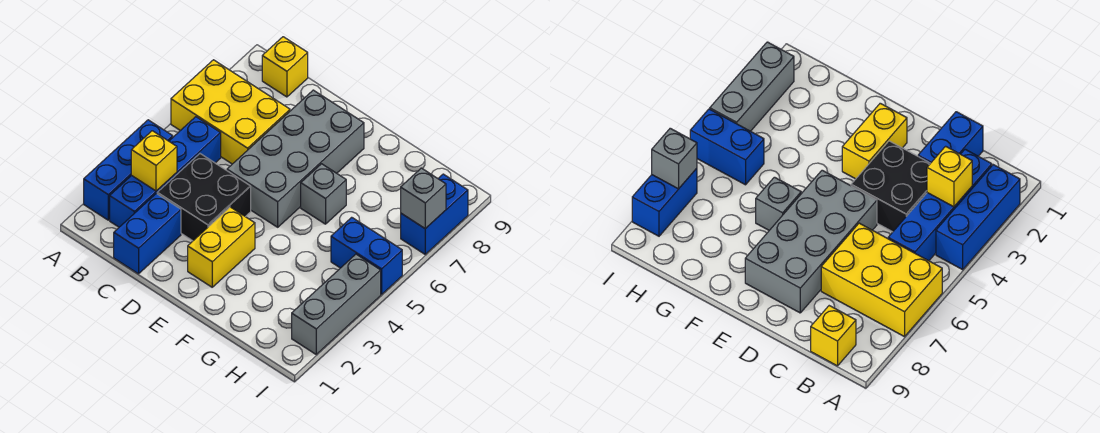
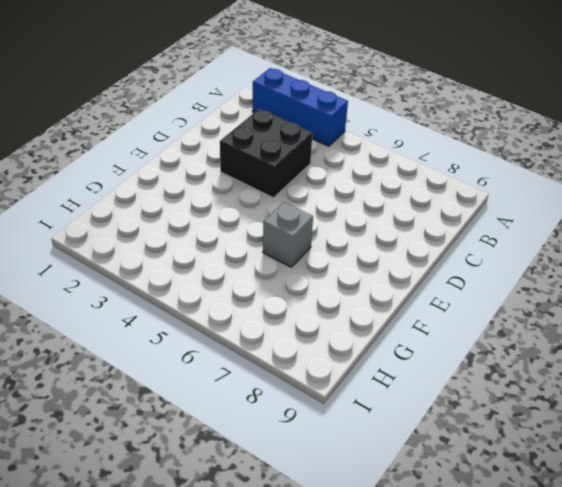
none -> yellow 2x3 brick [171,60,290,164]
none -> blue 1x4 brick [110,117,221,227]
none -> yellow 1x1 brick [262,37,308,97]

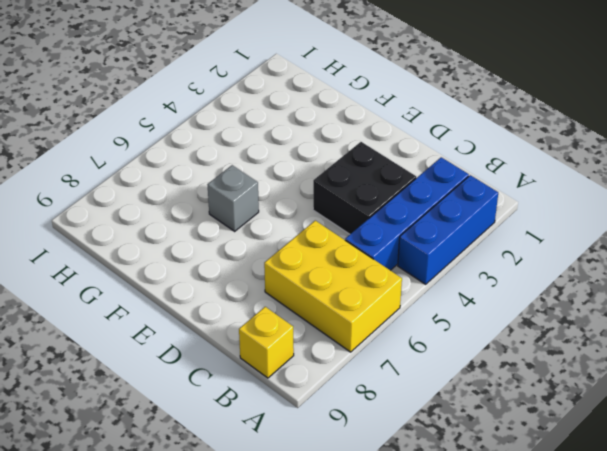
none -> blue 1x2 brick [114,193,181,274]
none -> grey 2x4 brick [227,90,364,227]
none -> yellow 1x2 brick [188,207,255,287]

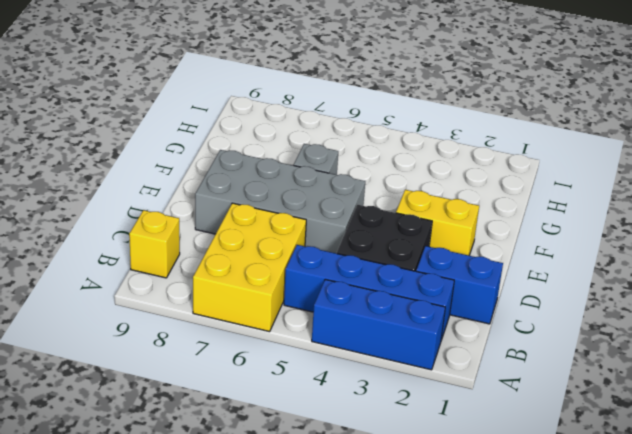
none -> blue 1x2 brick [331,217,402,294]
none -> grey 1x3 brick [292,254,381,354]
none -> blue 1x2 brick [401,174,468,254]

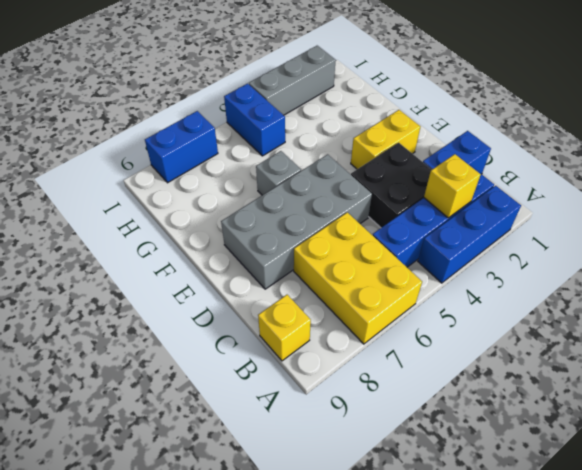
none -> grey 1x1 brick [401,168,446,229]

